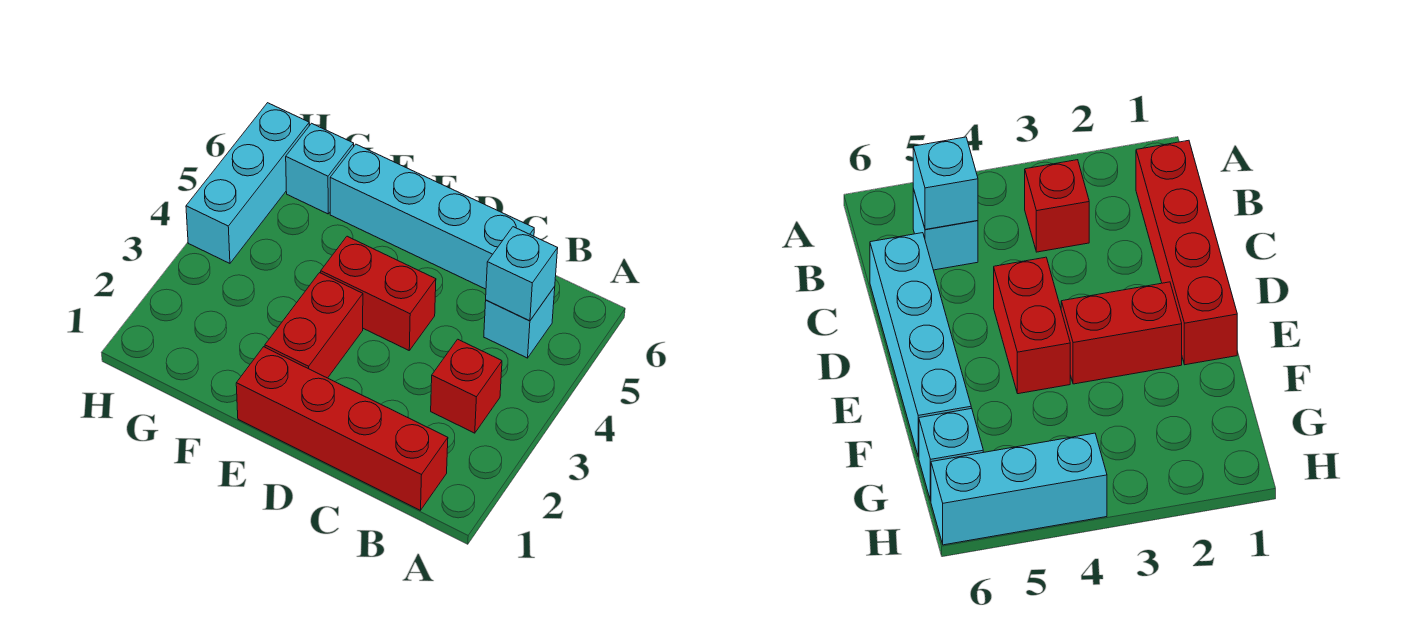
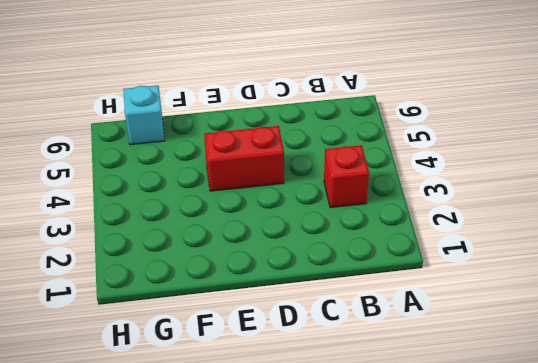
none -> red 1x4 brick [236,347,448,510]
none -> cyan 1x1 brick [484,287,555,358]

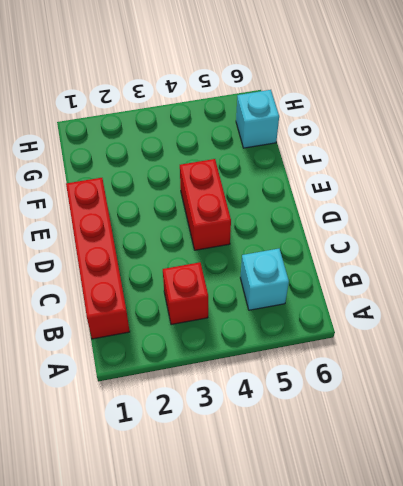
none -> cyan 1x4 brick [330,144,534,289]
none -> red 1x2 brick [265,273,363,378]

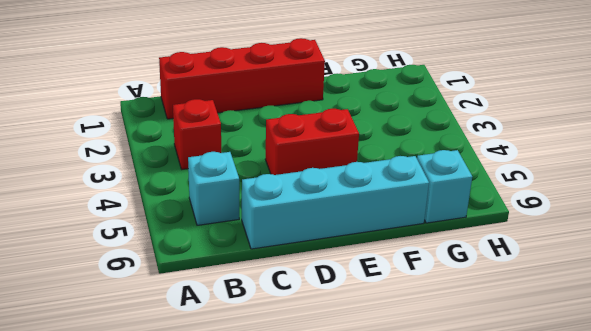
none -> red 1x2 brick [265,273,363,378]
none -> cyan 1x3 brick [186,103,309,263]

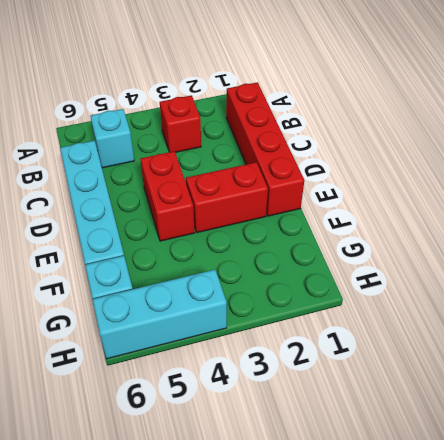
none -> cyan 1x1 brick [486,227,558,321]

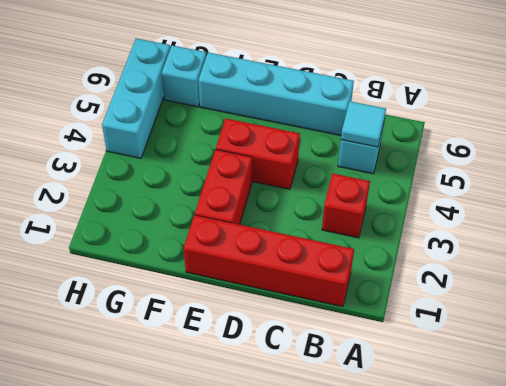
cyan 1x1 tile [341,101,386,147] -> cyan 1x1 brick [486,227,558,321]

